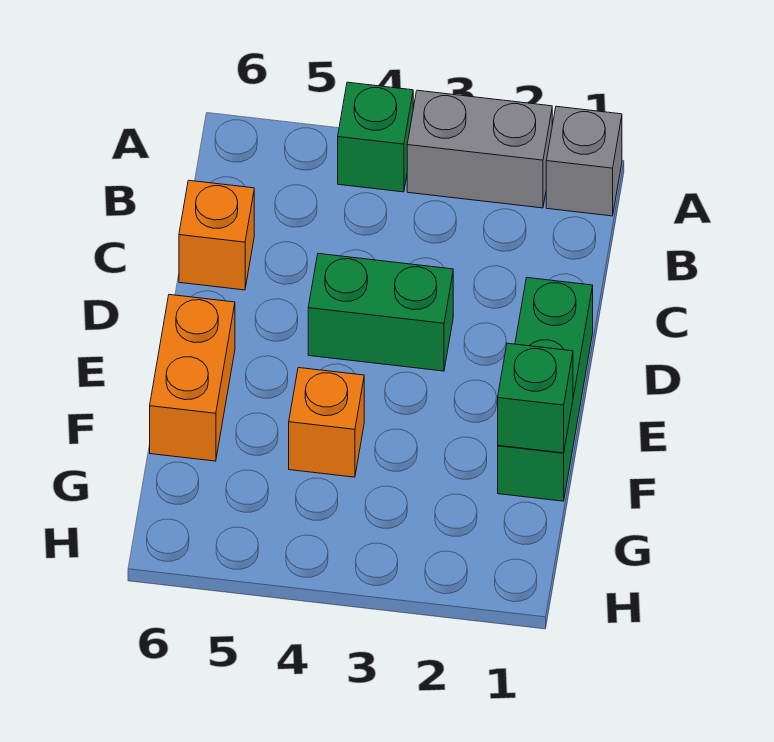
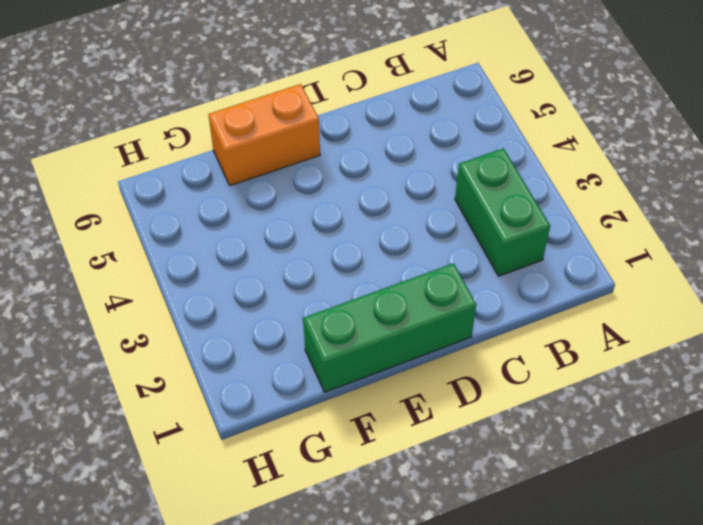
green 1x2 brick [455,148,550,276] -> green 1x2 brick moved to [308,254,453,371]
none -> grey 1x1 brick [546,106,622,216]
none -> grey 1x2 brick [407,90,552,208]

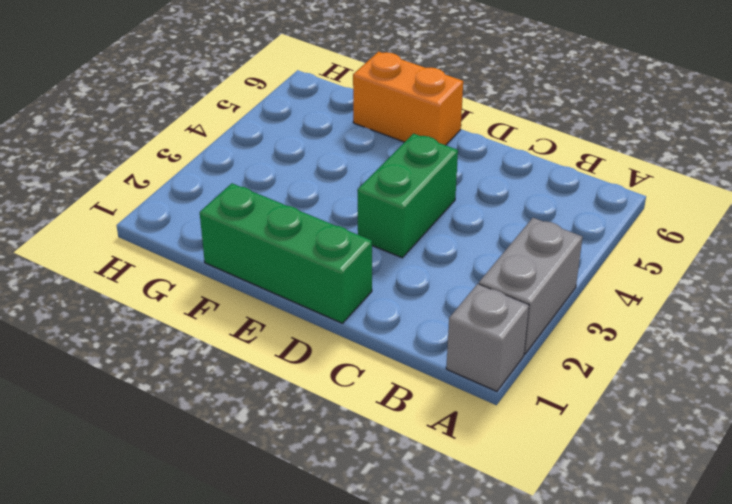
none -> green 1x1 brick [338,82,413,192]
none -> orange 1x1 brick [179,180,254,290]

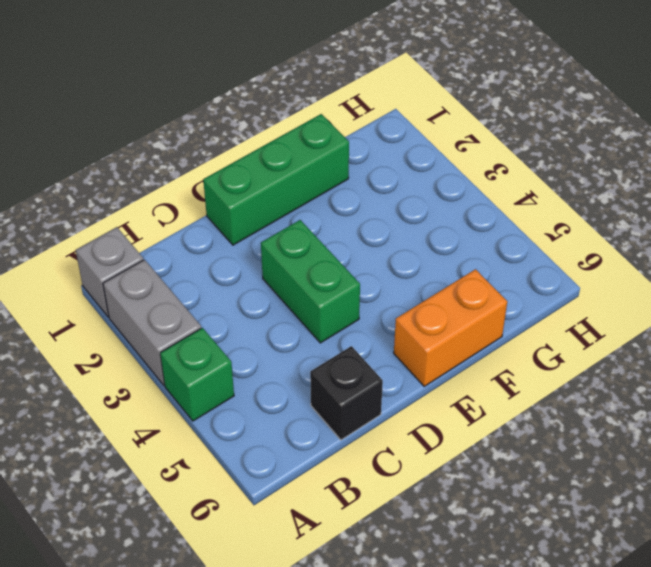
black 1x1 brick [310,346,383,440] -> orange 1x1 brick [179,180,254,290]
none -> orange 1x1 brick [289,368,364,477]
none -> green 1x1 brick [498,343,573,453]

